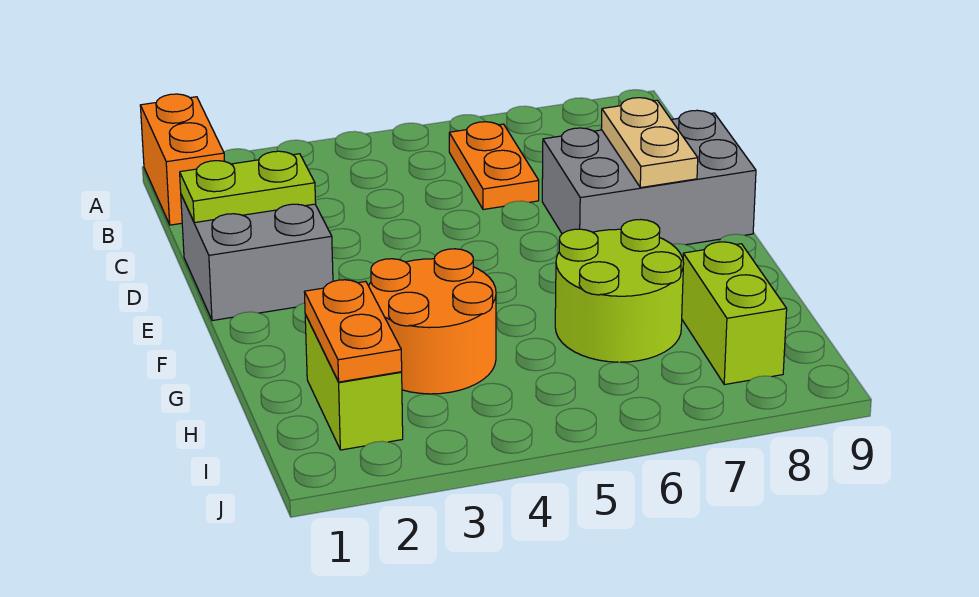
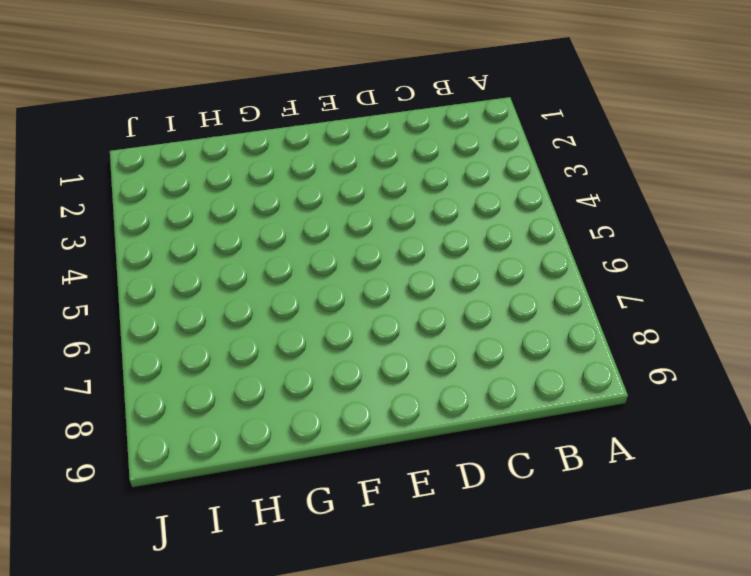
none -> orange 1x2 brick [140,94,224,225]
none -> orange 1x2 plate [449,122,539,210]

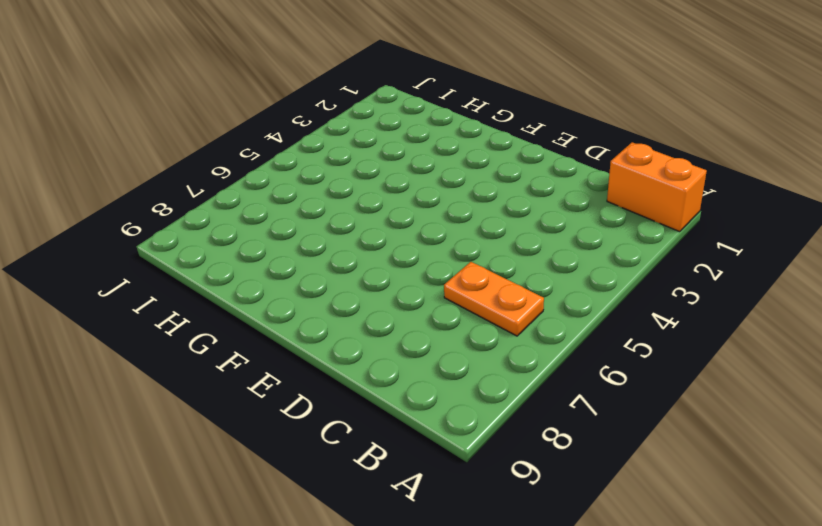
none -> grey 2x2 brick [181,195,333,321]
none -> grey 2x3 brick [542,110,756,245]

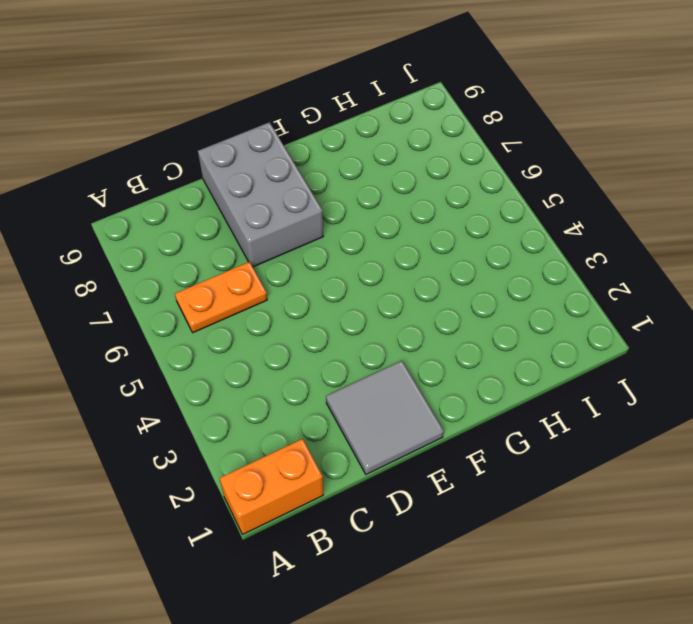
grey 2x2 tile [326,361,444,474] -> grey 2x2 brick [181,195,333,321]
none -> orange 2x2 round brick [369,249,496,394]
none -> lime 2x2 round brick [555,220,684,362]

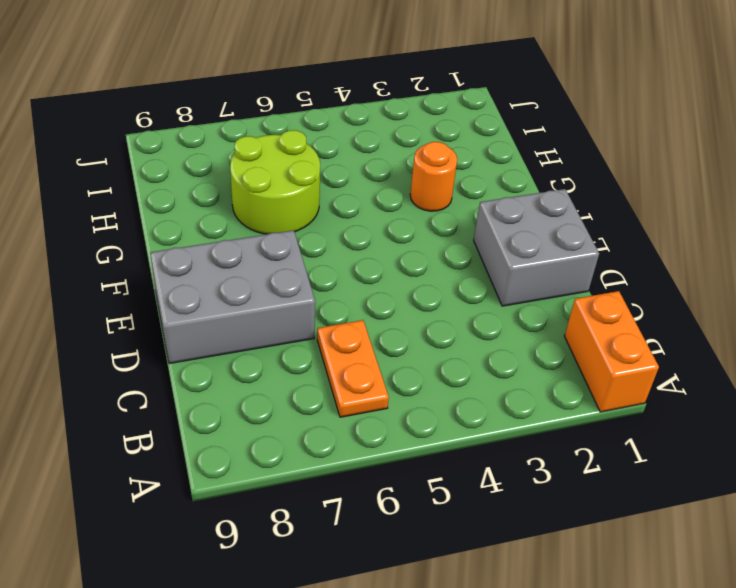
orange 1x1 round brick [410,142,457,211] -> orange 2x2 round brick [369,249,496,394]
none -> lime 1x2 brick [305,314,403,450]
none -> lime 1x2 brick [682,242,787,385]

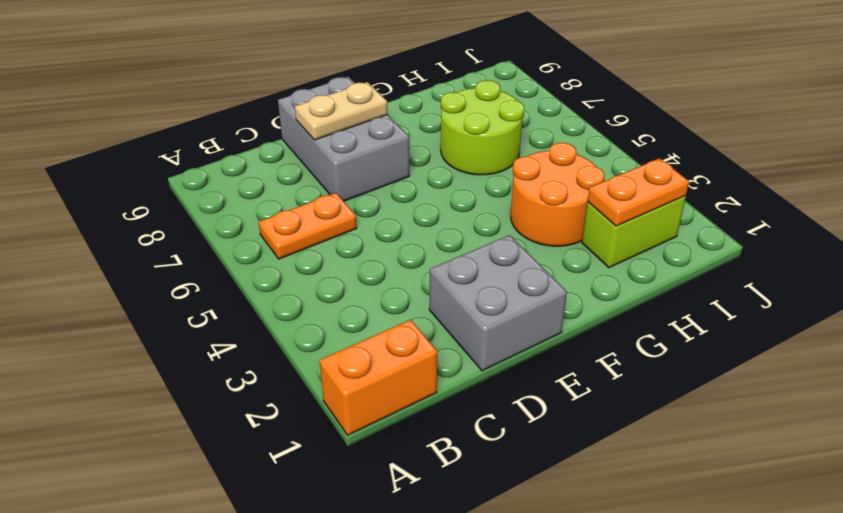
none -> lime 1x2 brick [682,242,787,385]
none -> lime 1x2 plate [180,151,316,223]

